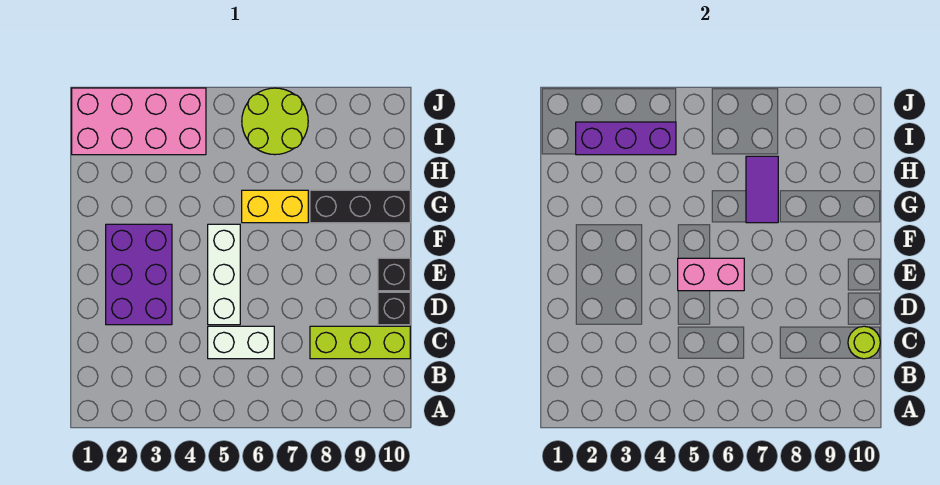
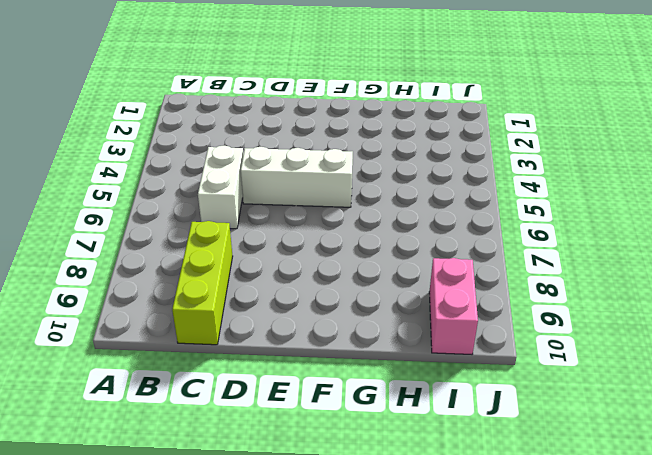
pink 1x2 brick [429,258,478,354] -> pink 1x2 brick moved to [678,258,744,291]
none -> purple 2x3 brick [106,224,172,325]
none -> black 1x1 brick [378,292,410,325]
none -> black 1x1 brick [378,258,410,291]

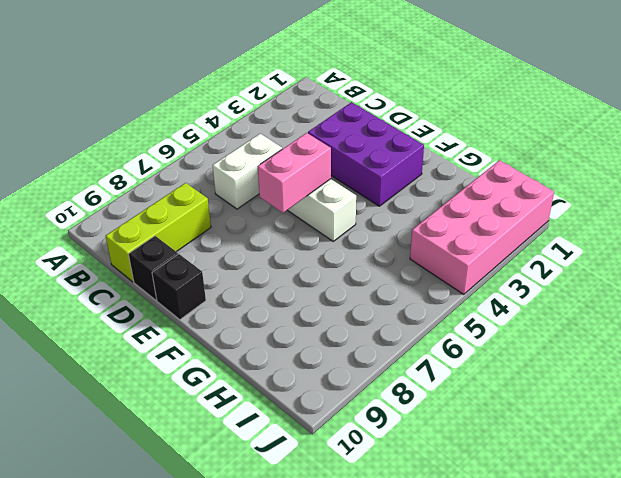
none -> yellow 1x2 brick [242,190,308,223]
none -> black 1x3 brick [310,190,410,223]
none -> lime 2x2 round brick [242,88,308,155]

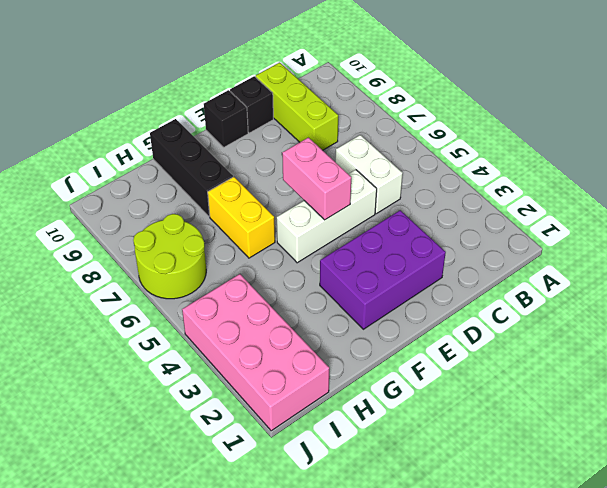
none -> lime 1x1 round brick [848,326,880,359]
none -> purple 1x2 tile [746,156,778,223]
none -> purple 1x3 brick [576,122,676,155]

